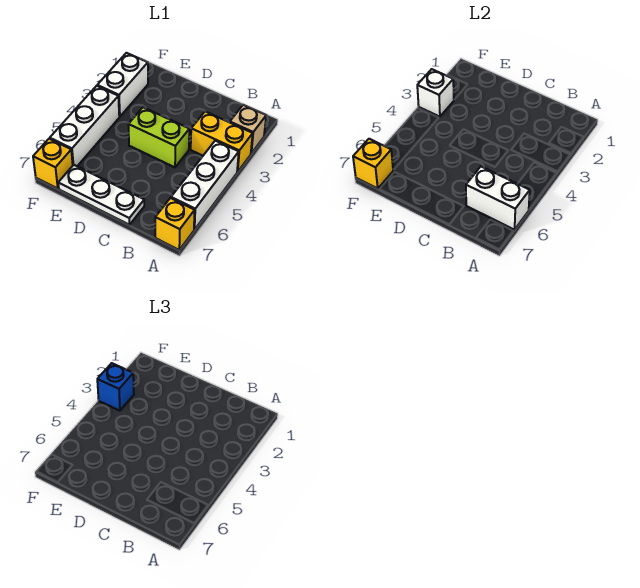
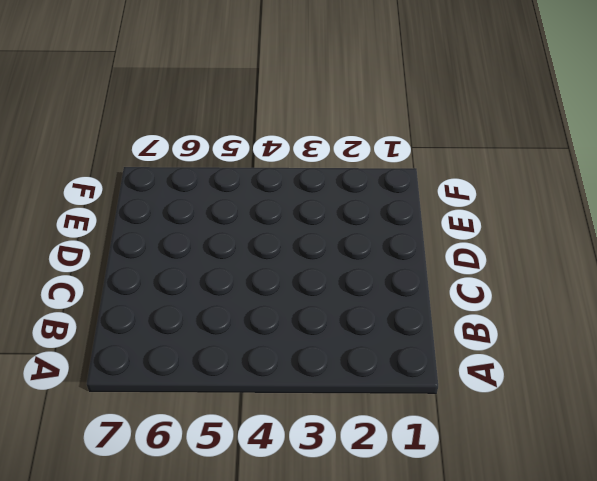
none -> tan 1x1 brick [230,105,266,153]
none -> yellow 1x2 brick [191,112,253,172]
none -> white 1x3 brick [171,141,239,230]

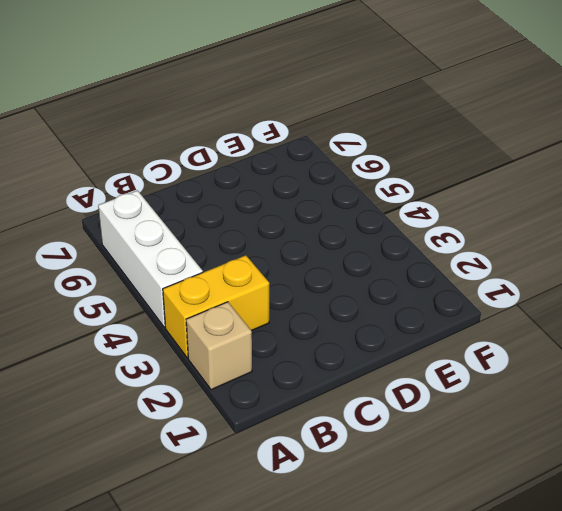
none -> yellow 1x1 brick [155,198,195,250]
none -> lime 1x2 brick [128,107,189,167]
none -> white 1x3 plate [58,165,144,225]

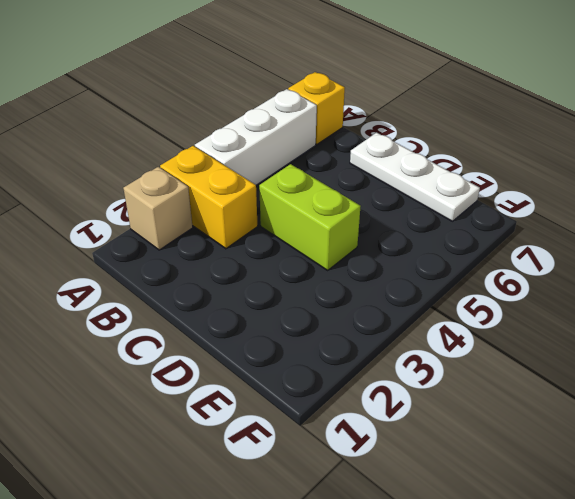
none -> white 1x2 brick [97,53,148,117]
none -> white 1x3 brick [50,86,119,166]
none -> yellow 1x1 brick [33,139,73,188]

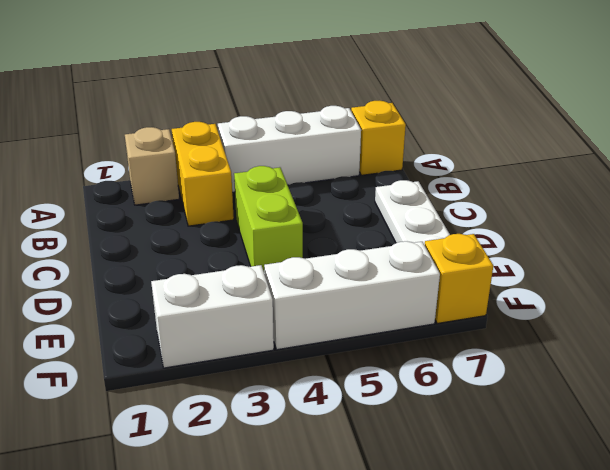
none -> white 1x2 brick [466,167,530,230]
none -> white 1x1 brick [417,69,454,117]
none -> yellow 1x1 brick [353,139,393,188]

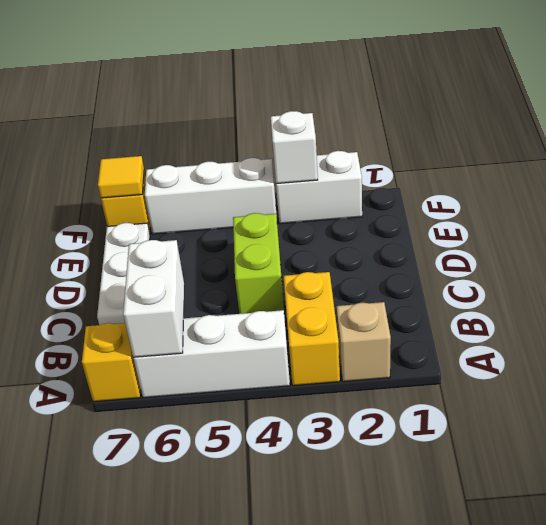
yellow 1x1 tile [98,156,144,198] -> yellow 1x1 brick [353,139,393,188]
none -> blue 1x1 brick [97,363,134,411]

